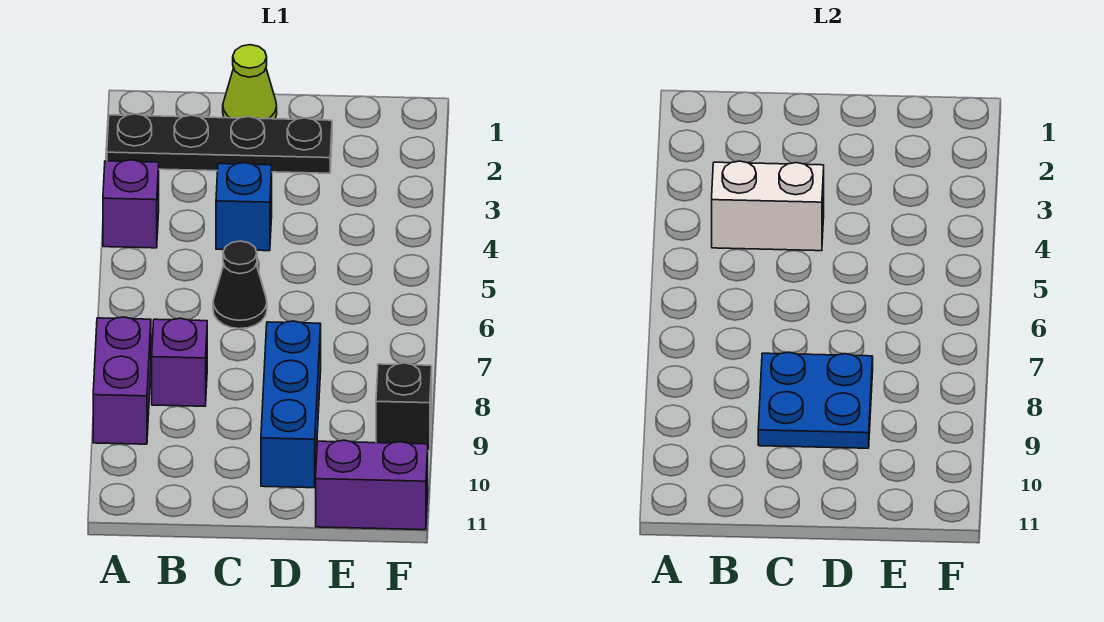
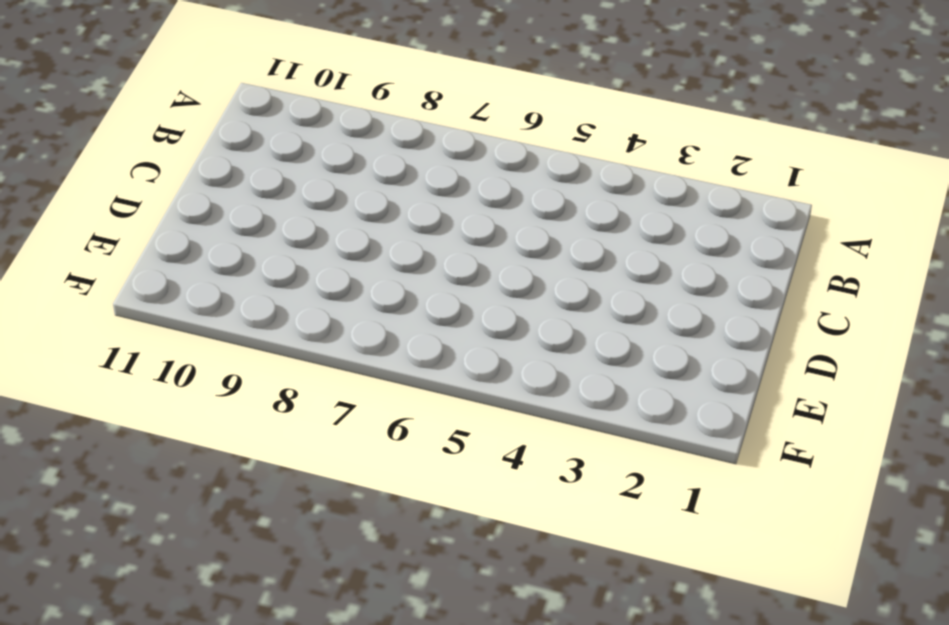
none -> black 1x4 plate [107,114,332,173]
none -> purple 1x1 brick [103,160,159,248]
none -> purple 1x2 brick [93,317,151,444]

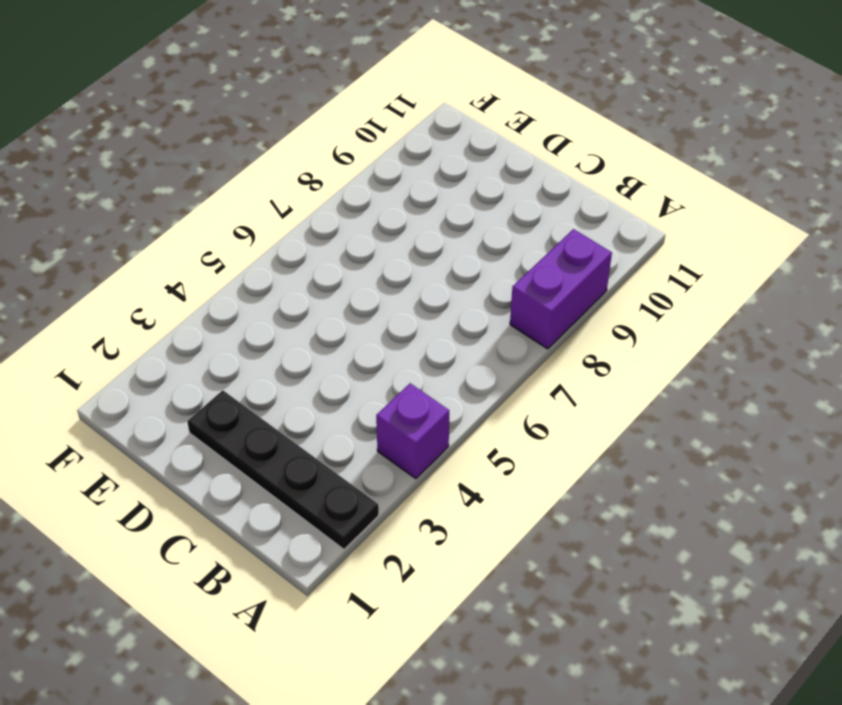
none -> purple 1x1 brick [152,318,207,406]
none -> lime 1x1 cone [223,45,277,119]
none -> blue 1x1 brick [216,163,272,251]

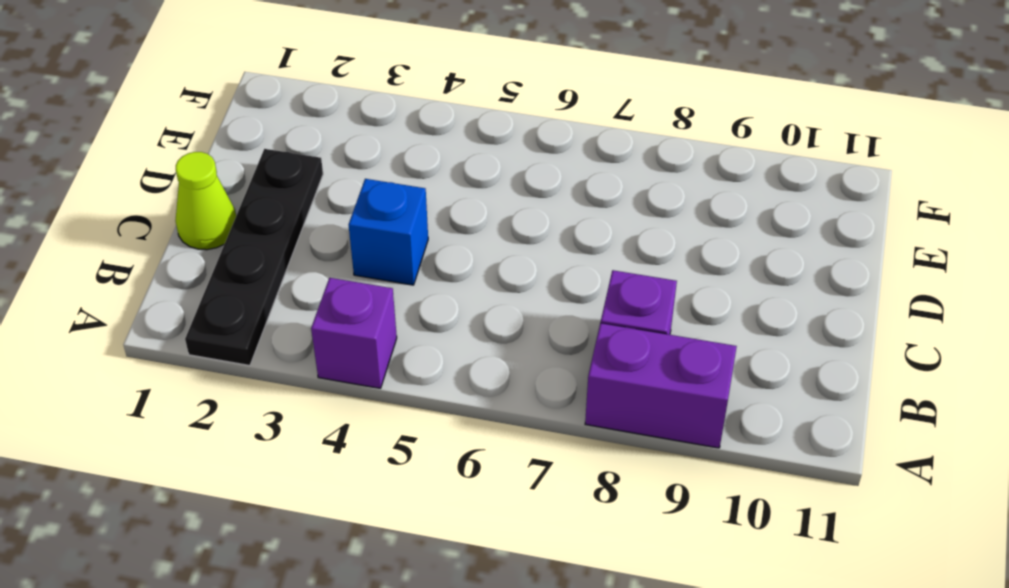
none -> black 1x1 cone [213,241,267,329]
none -> blue 1x3 brick [261,321,321,488]
none -> purple 1x2 brick [316,440,428,530]

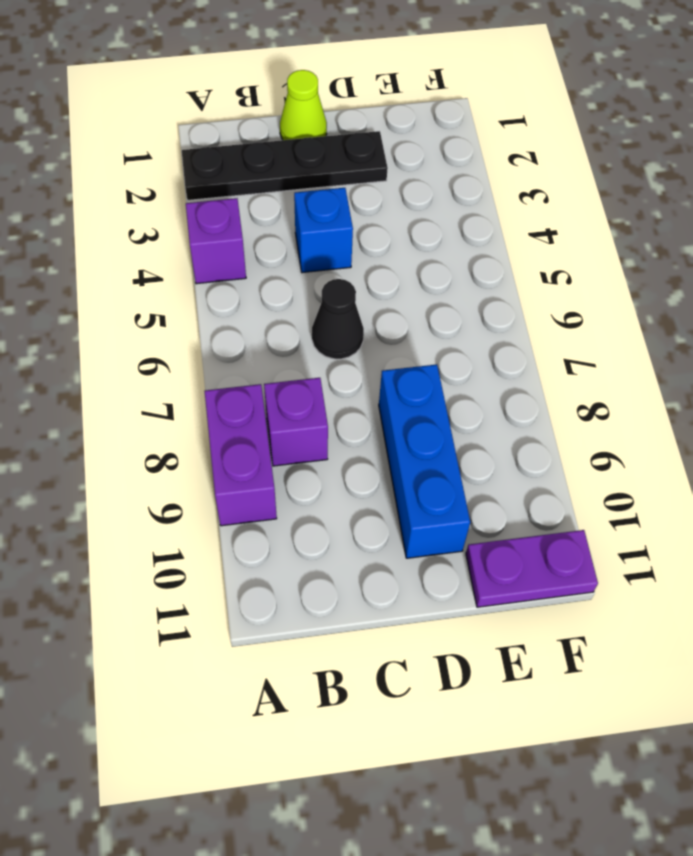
purple 1x2 plate [466,530,598,607] -> purple 1x2 brick [316,440,428,530]
none -> black 1x1 brick [376,363,432,451]
none -> white 1x2 brick [712,161,824,251]
none -> blue 2x2 plate [758,352,873,448]

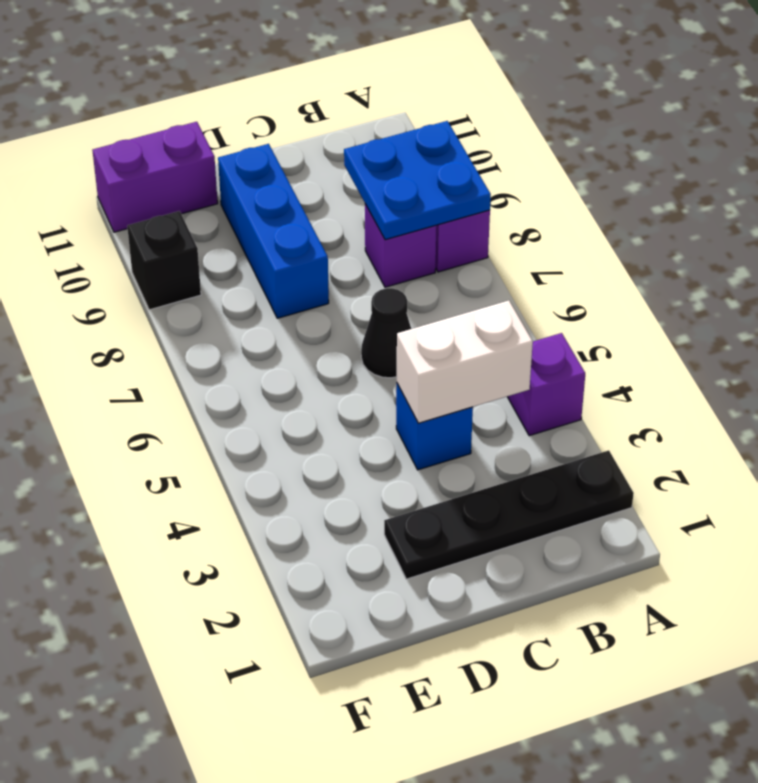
blue 2x2 plate [344,121,491,240] -> blue 2x2 plate moved to [758,352,873,448]
none -> lime 1x1 cone [223,45,277,119]

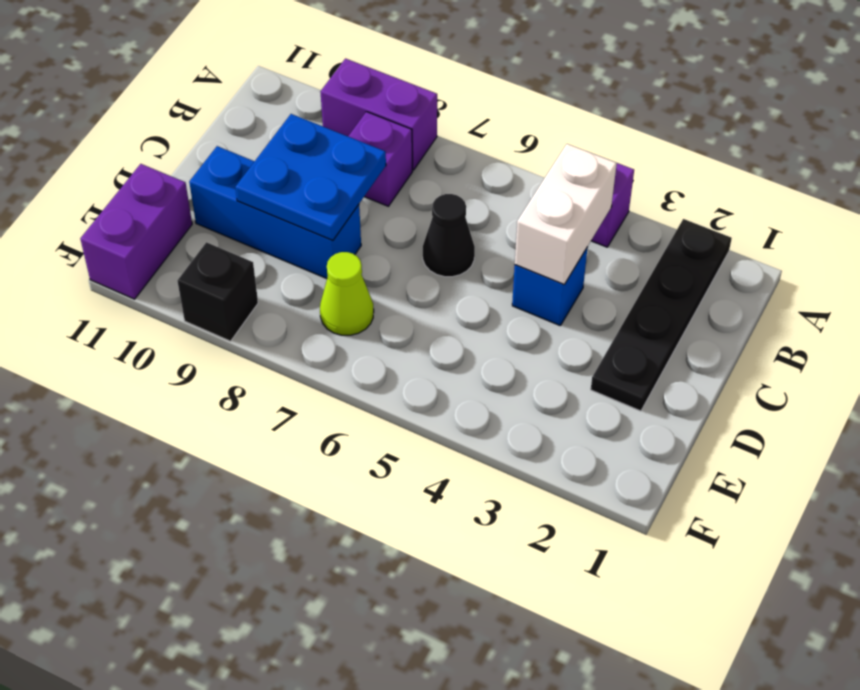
lime 1x1 cone [320,252,374,335] -> lime 1x1 cone moved to [223,45,277,119]

